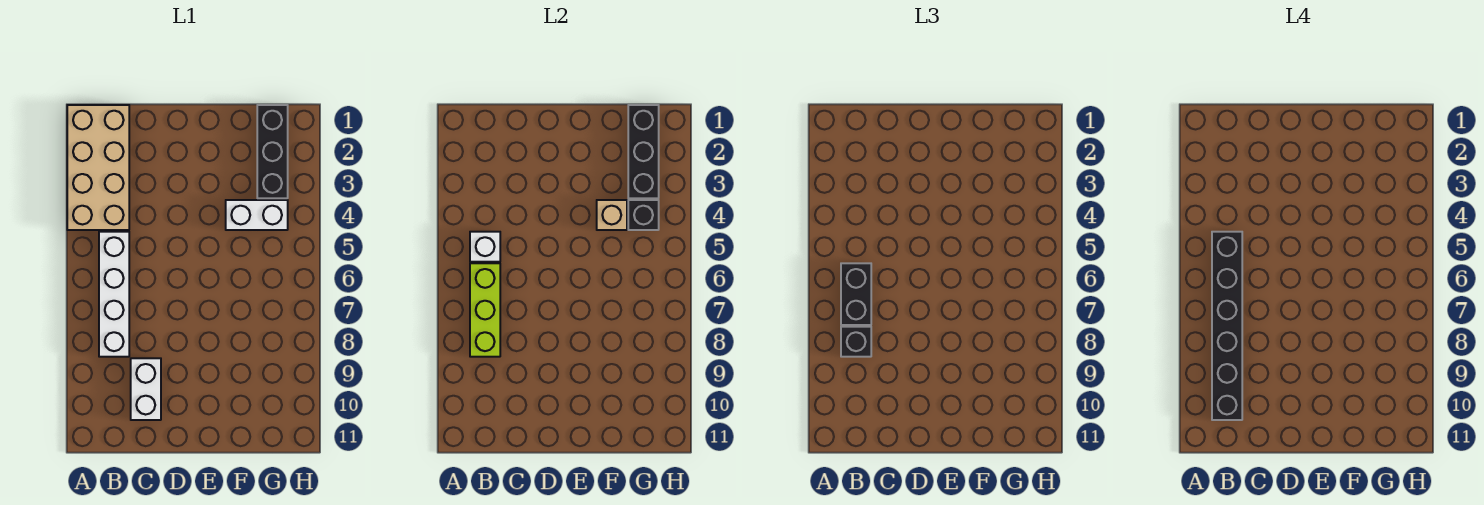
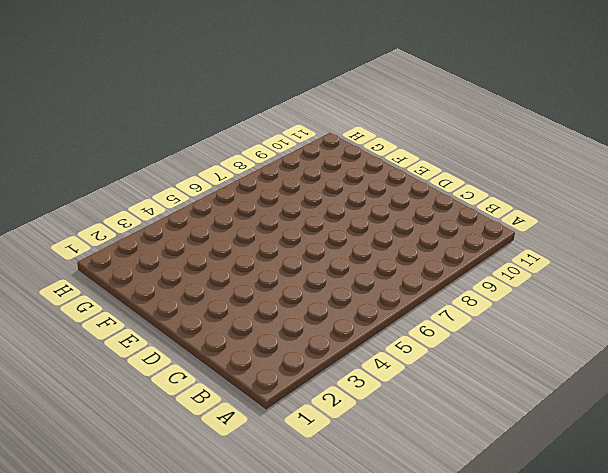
none -> tan 2x4 brick [67,105,129,230]
none -> white 1x4 brick [99,232,129,357]
none -> white 1x2 brick [131,358,161,420]

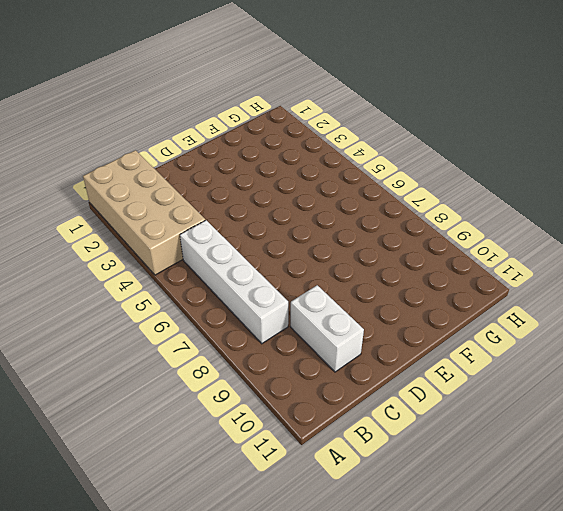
none -> white 1x2 brick [226,200,288,230]
none -> black 1x3 brick [257,105,288,198]
none -> white 1x1 brick [470,232,500,262]

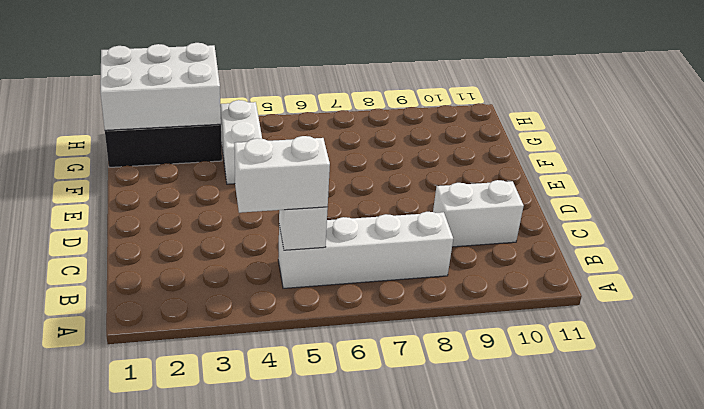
white 1x2 brick [234,136,330,213] -> none
white 2x3 brick [100,43,221,130] -> black 1x3 brick [628,105,659,198]
none -> tan 2x4 brick [67,105,129,230]
none -> lime 1x3 brick [470,263,500,357]
none -> tan 1x1 brick [597,200,627,230]

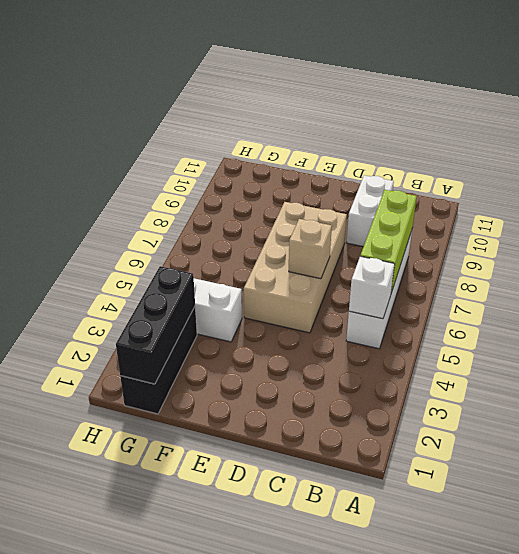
tan 2x4 brick [244,202,347,333] -> tan 2x4 brick moved to [67,105,129,230]
tan 1x1 brick [289,219,332,279] -> tan 1x1 brick moved to [597,200,627,230]
none -> black 1x1 brick [628,200,659,230]
none -> black 1x2 brick [841,263,871,325]
none -> black 1x1 brick [841,327,871,357]

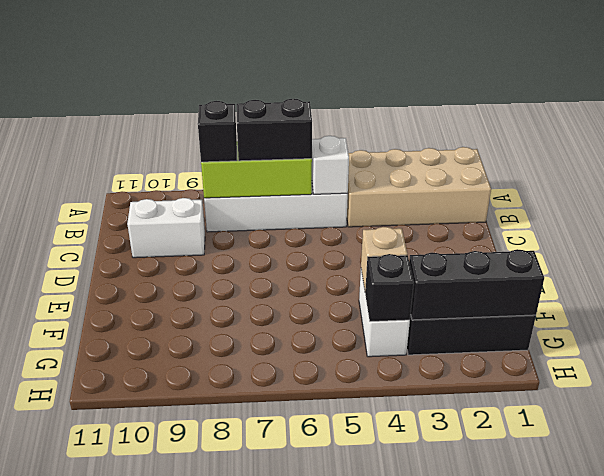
none -> black 1x6 brick [1212,232,1242,420]

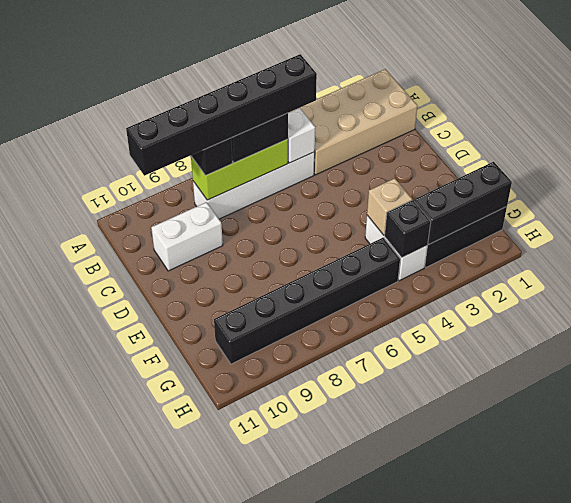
black 1x6 brick [214,238,400,364] -> none

